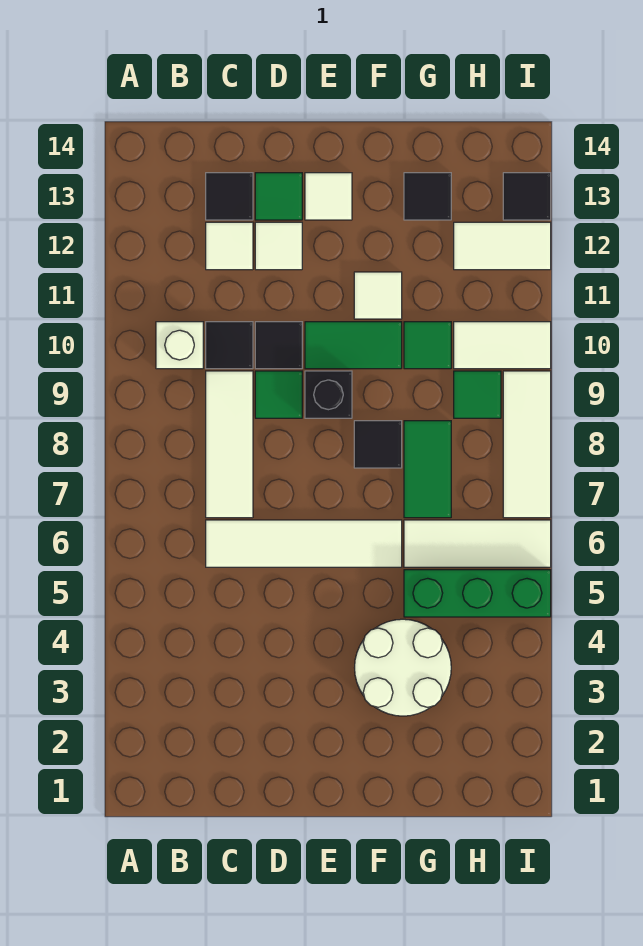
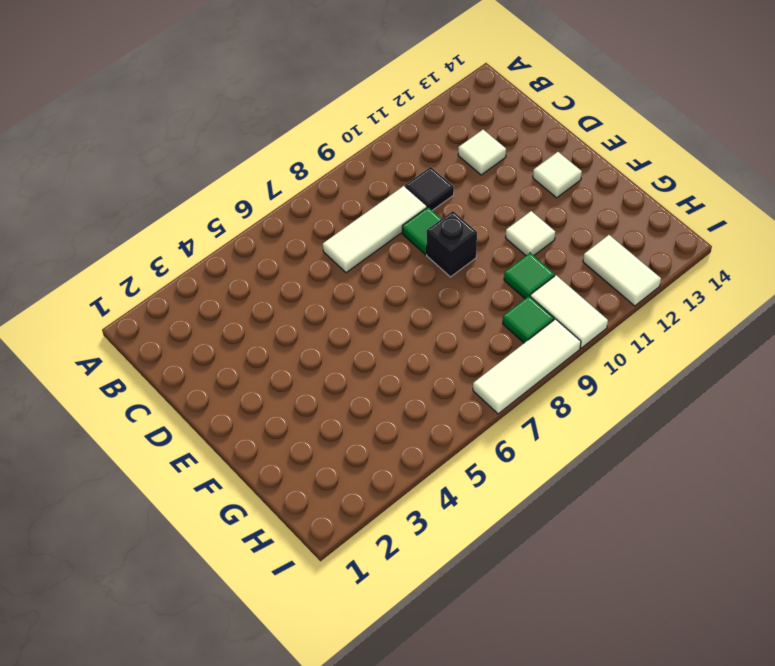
none -> white 1x1 brick [156,322,203,369]
none -> white 1x4 tile [206,520,402,567]
none -> black 1x1 tile [206,173,253,220]

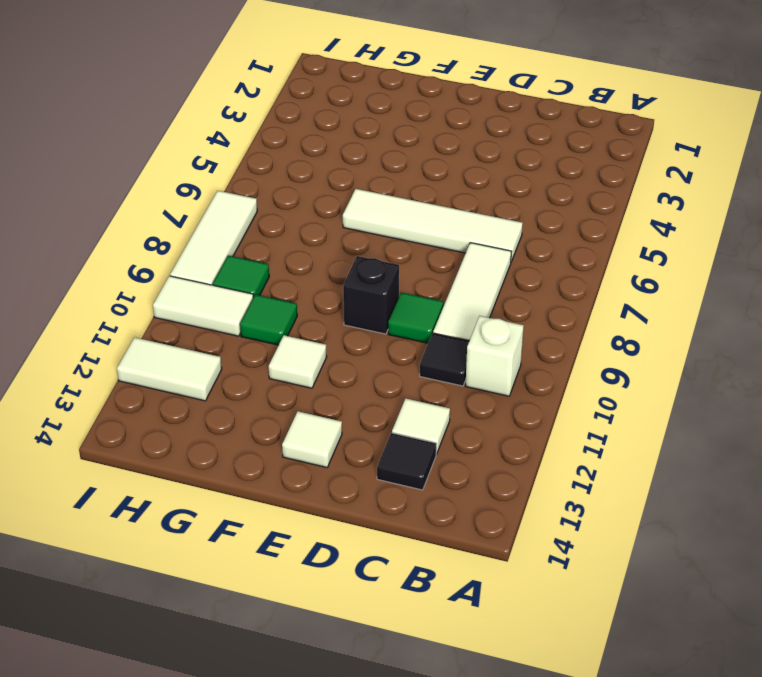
none -> black 1x1 tile [255,322,302,369]
none -> white 1x1 tile [255,222,302,270]
none -> green 1x1 tile [255,173,302,220]

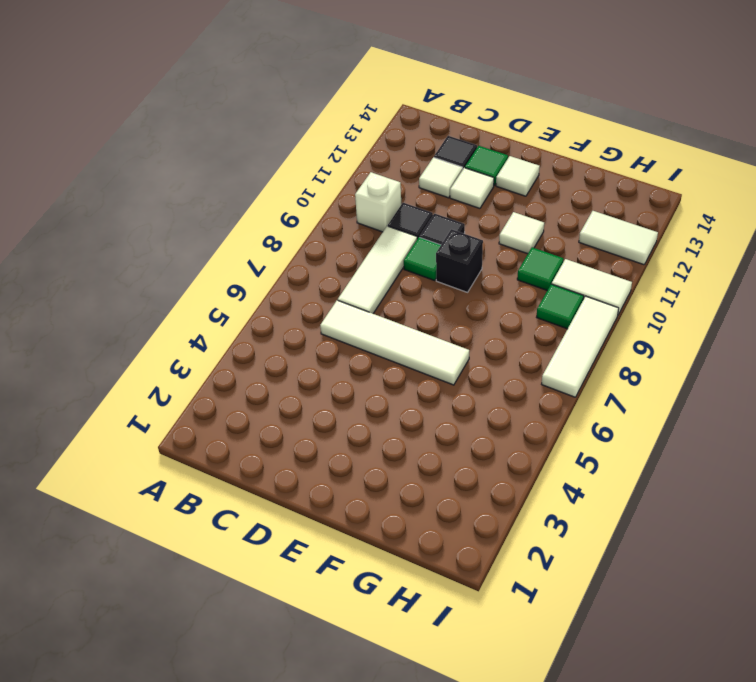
none -> green 1x2 tile [305,322,402,369]
none -> white 2x2 round brick [355,619,451,716]
none -> black 1x1 tile [354,421,402,468]

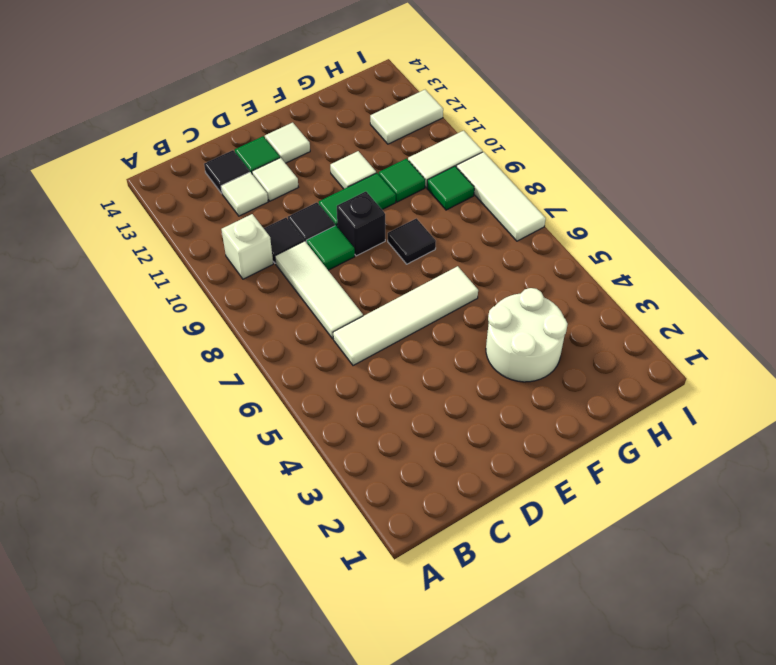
none -> green 1x3 brick [404,570,551,617]
none -> white 1x3 tile [404,520,551,567]
none -> green 1x2 tile [404,421,451,518]

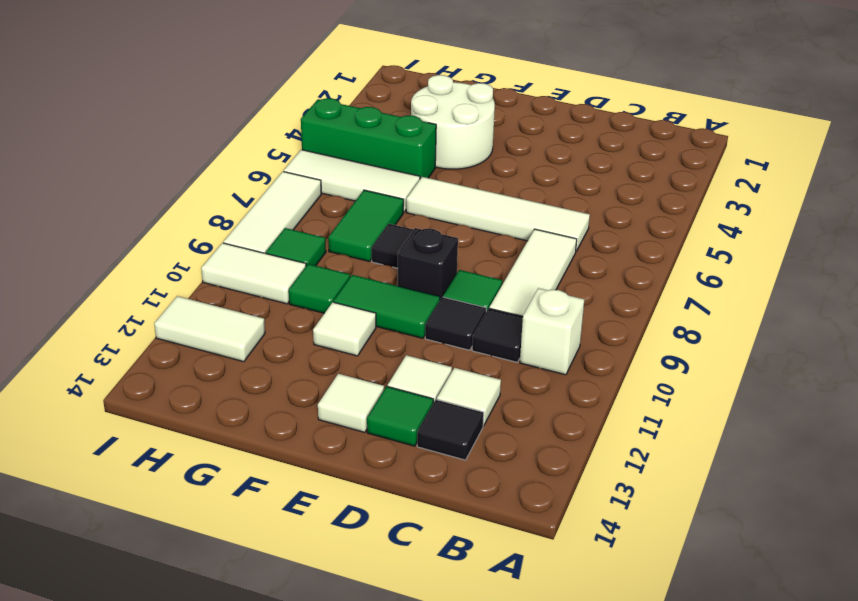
none -> black 1x1 tile [404,173,451,220]
none -> black 1x1 tile [503,173,551,220]

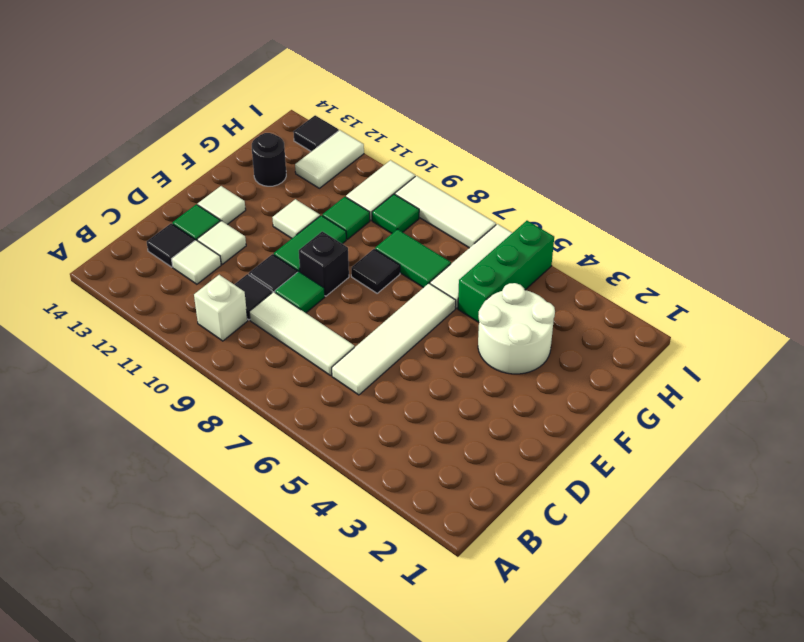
black 1x1 round brick [252,133,286,186] -> black 1x1 tile [404,173,451,220]

